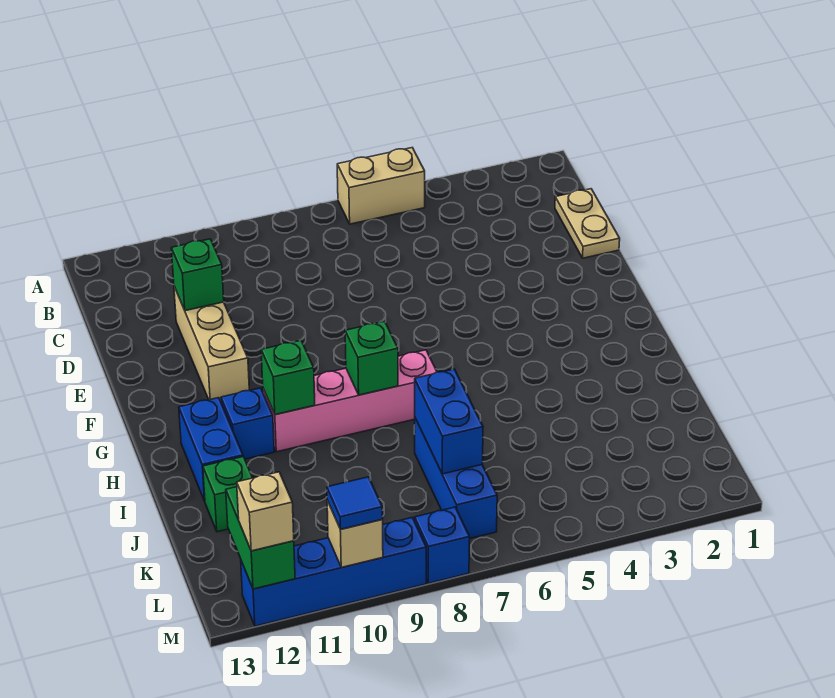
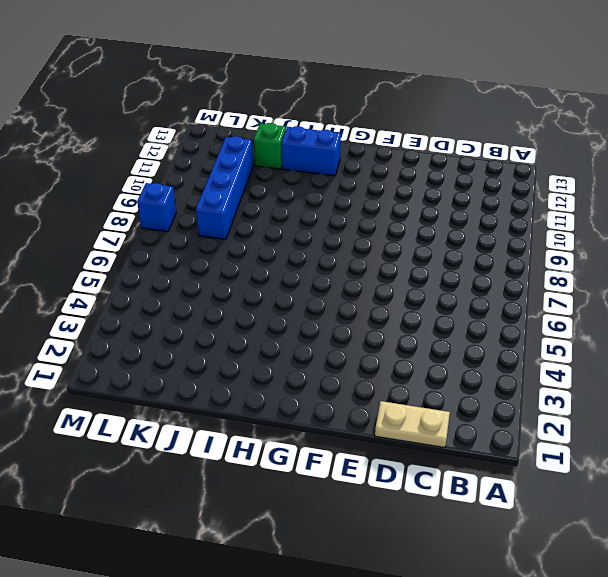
blue 1x4 brick [196,136,253,239] -> blue 1x4 brick moved to [241,518,426,626]
none -> tan 1x2 brick [337,148,425,224]
none -> tan 1x3 brick [174,287,249,401]
none -> pink 1x4 brick [263,350,437,452]

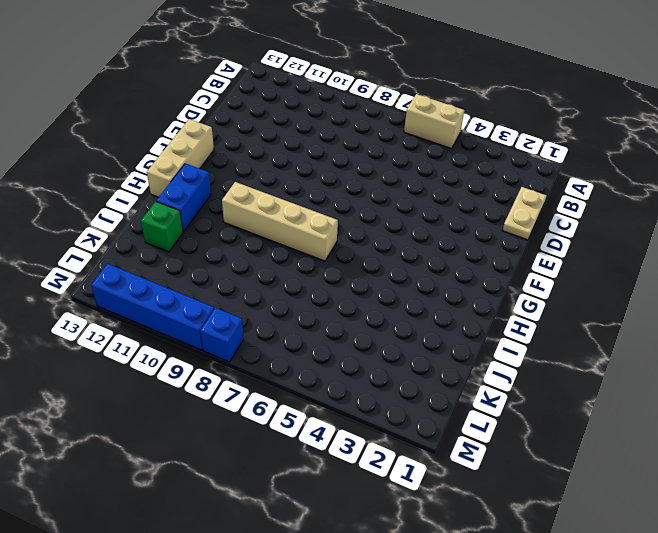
tan 1x3 brick [147,119,214,197] -> tan 1x3 brick moved to [174,287,249,401]
tan 1x4 brick [222,182,338,261] -> pink 1x4 brick [263,350,437,452]
none -> blue 1x1 brick [221,388,274,459]
none -> blue 1x3 brick [414,418,497,538]
none -> green 1x1 brick [171,239,224,311]

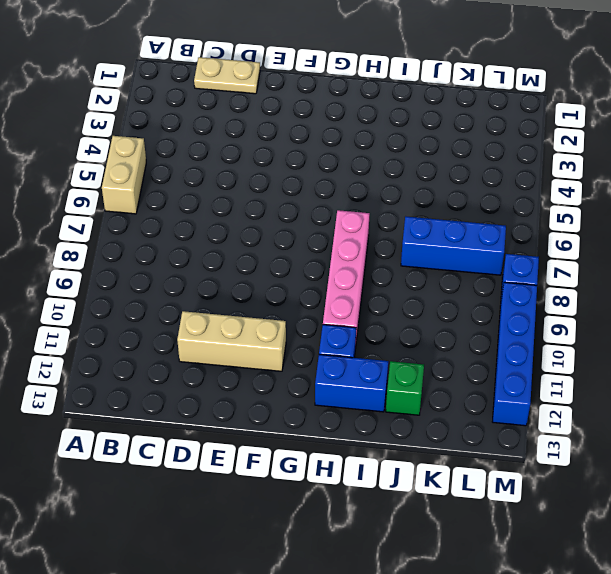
none -> green 1x1 brick [171,239,224,311]
none -> green 1x1 brick [345,321,398,395]
none -> green 1x1 brick [261,340,315,415]

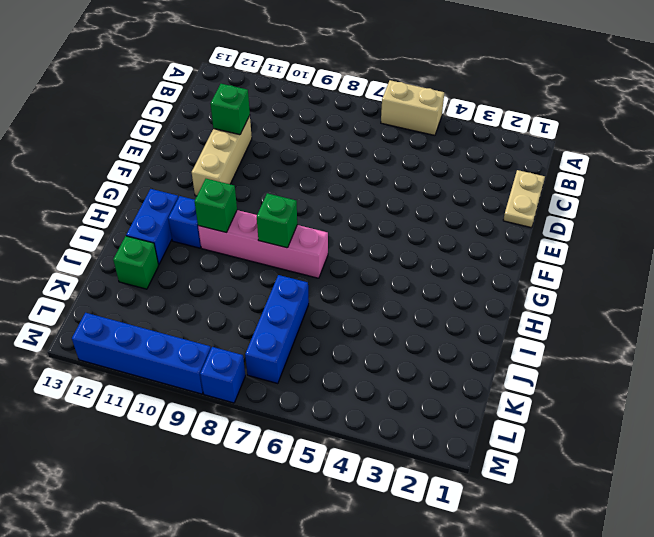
none -> blue 1x2 brick [415,369,483,474]
none -> green 1x2 brick [226,487,295,589]
none -> tan 1x1 brick [327,501,383,567]

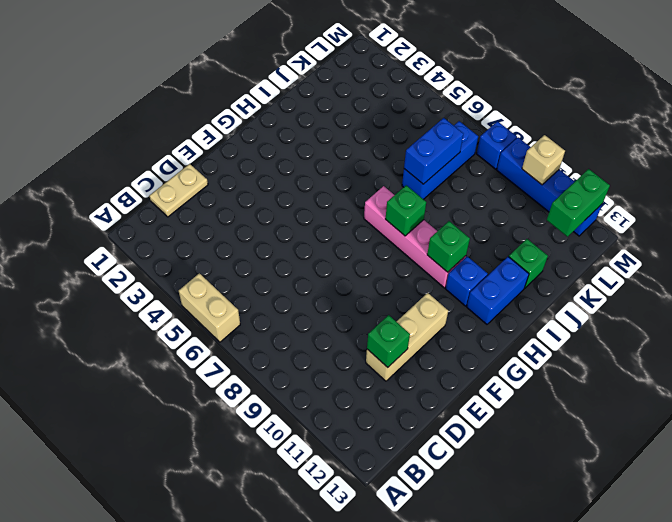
none -> blue 1x1 tile [327,477,383,529]
none -> tan 1x1 brick [237,472,294,551]

